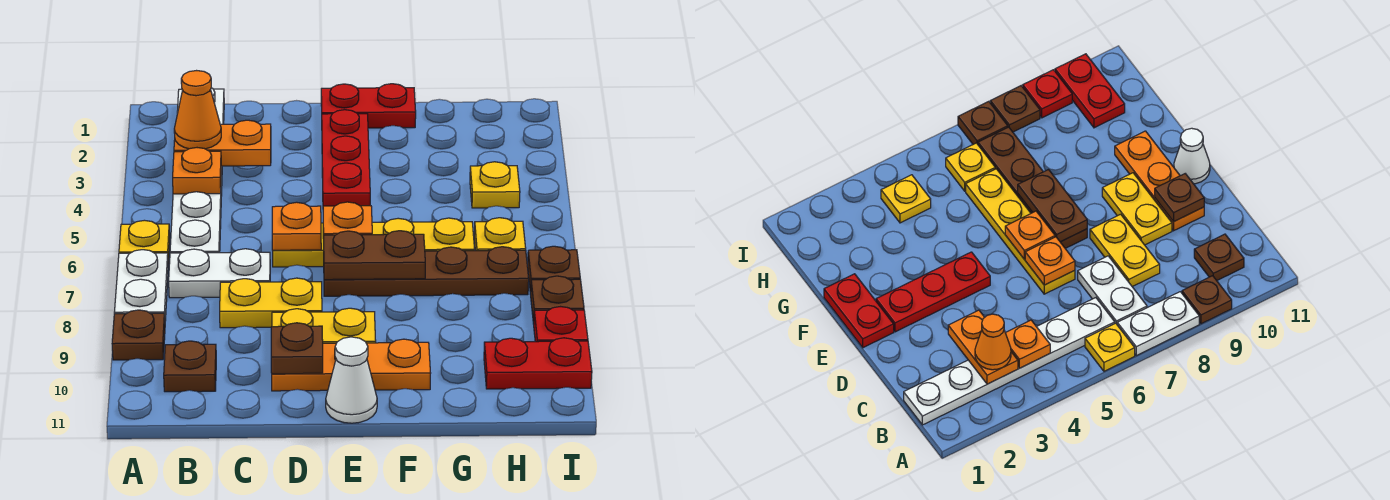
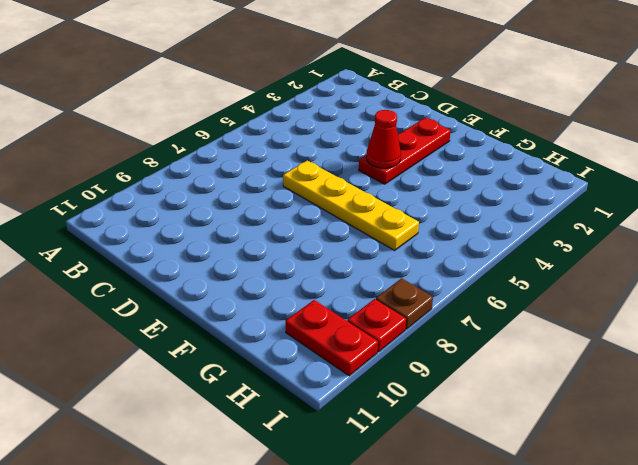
red 1x1 cone [366,110,401,168] -> none
none -> yellow 1x1 plate [119,220,170,264]
none -> white 1x2 plate [114,250,168,321]
none -> brown 1x1 plate [112,310,165,360]

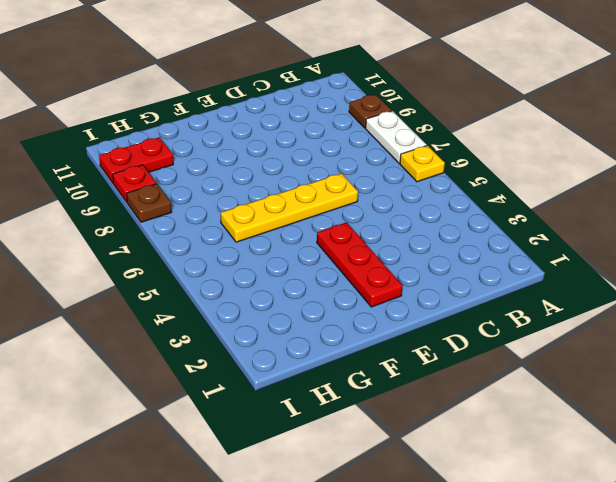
none -> white 1x6 plate [170,88,224,253]
none -> white 1x2 plate [169,249,270,298]
none -> brown 1x1 plate [164,341,216,392]

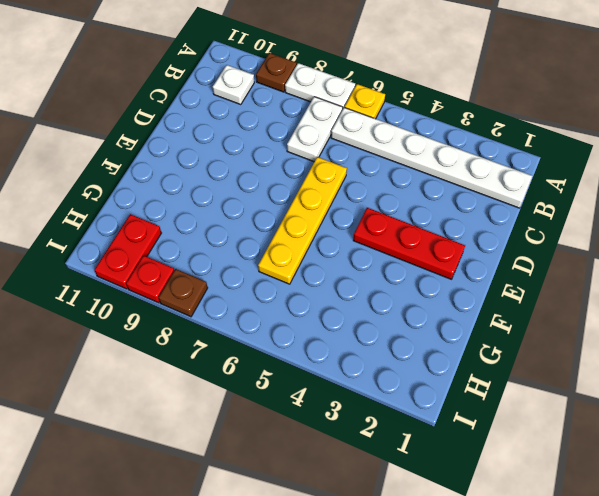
white 1x1 plate [213,65,254,105] -> brown 1x1 plate [164,341,216,392]
none -> yellow 1x2 plate [220,278,322,328]
none -> yellow 1x2 plate [272,308,376,343]
none -> orange 1x3 plate [272,339,431,391]

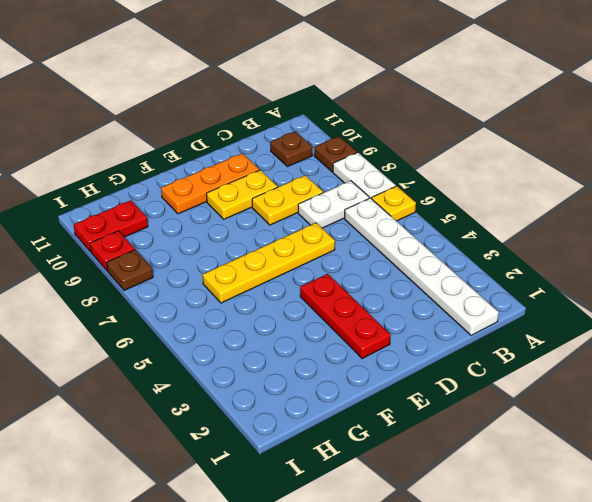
none -> red 1x2 plate [321,84,416,128]
none -> brown 1x4 plate [324,247,529,296]
none -> white 1x1 cone [326,337,377,423]

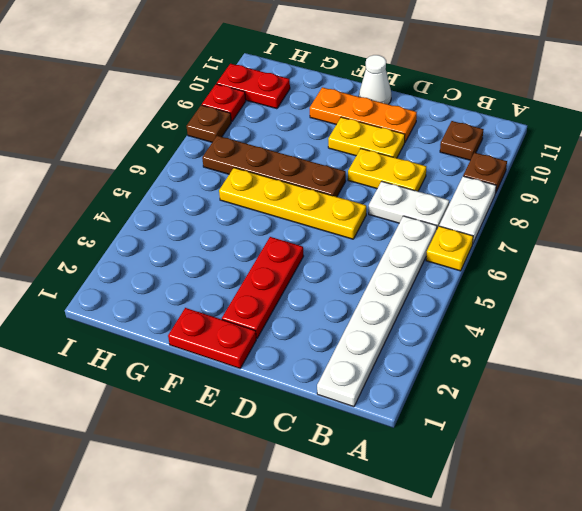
none -> yellow 1x1 plate [470,162,520,208]
none -> yellow 1x1 plate [474,218,526,251]
none -> brown 1x1 plate [528,246,580,294]

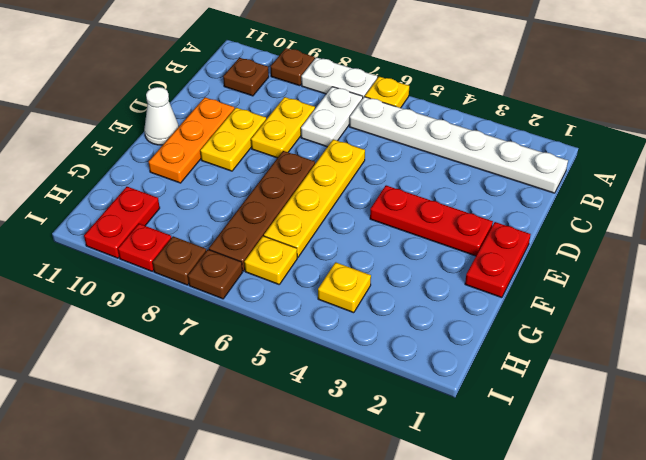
none -> orange 1x2 plate [174,120,271,166]
none -> orange 1x1 plate [173,148,221,194]
none -> orange 1x1 plate [272,202,321,250]

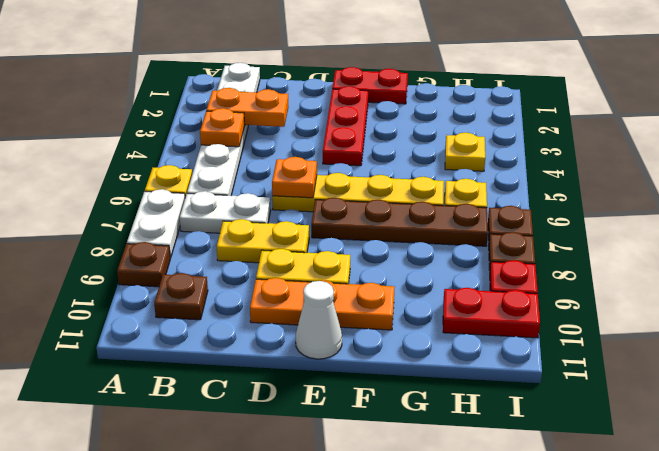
none -> brown 1x1 plate [271,323,323,374]
none -> orange 1x1 plate [323,202,372,238]
none -> brown 1x2 plate [324,231,425,280]

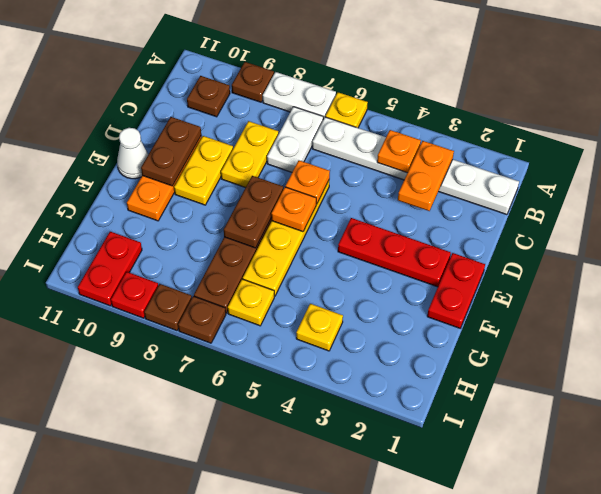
brown 1x2 plate [141,117,201,186] -> brown 1x1 plate [271,323,323,374]
none -> orange 1x1 cone [174,71,221,149]

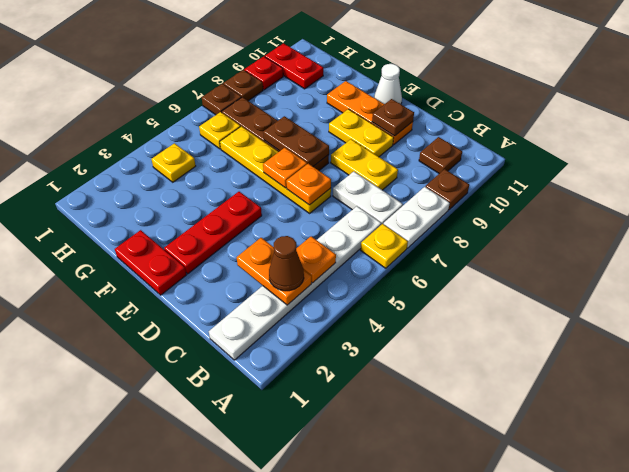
brown 1x1 cone [269,236,304,291] -> orange 1x1 cone [174,71,221,149]

